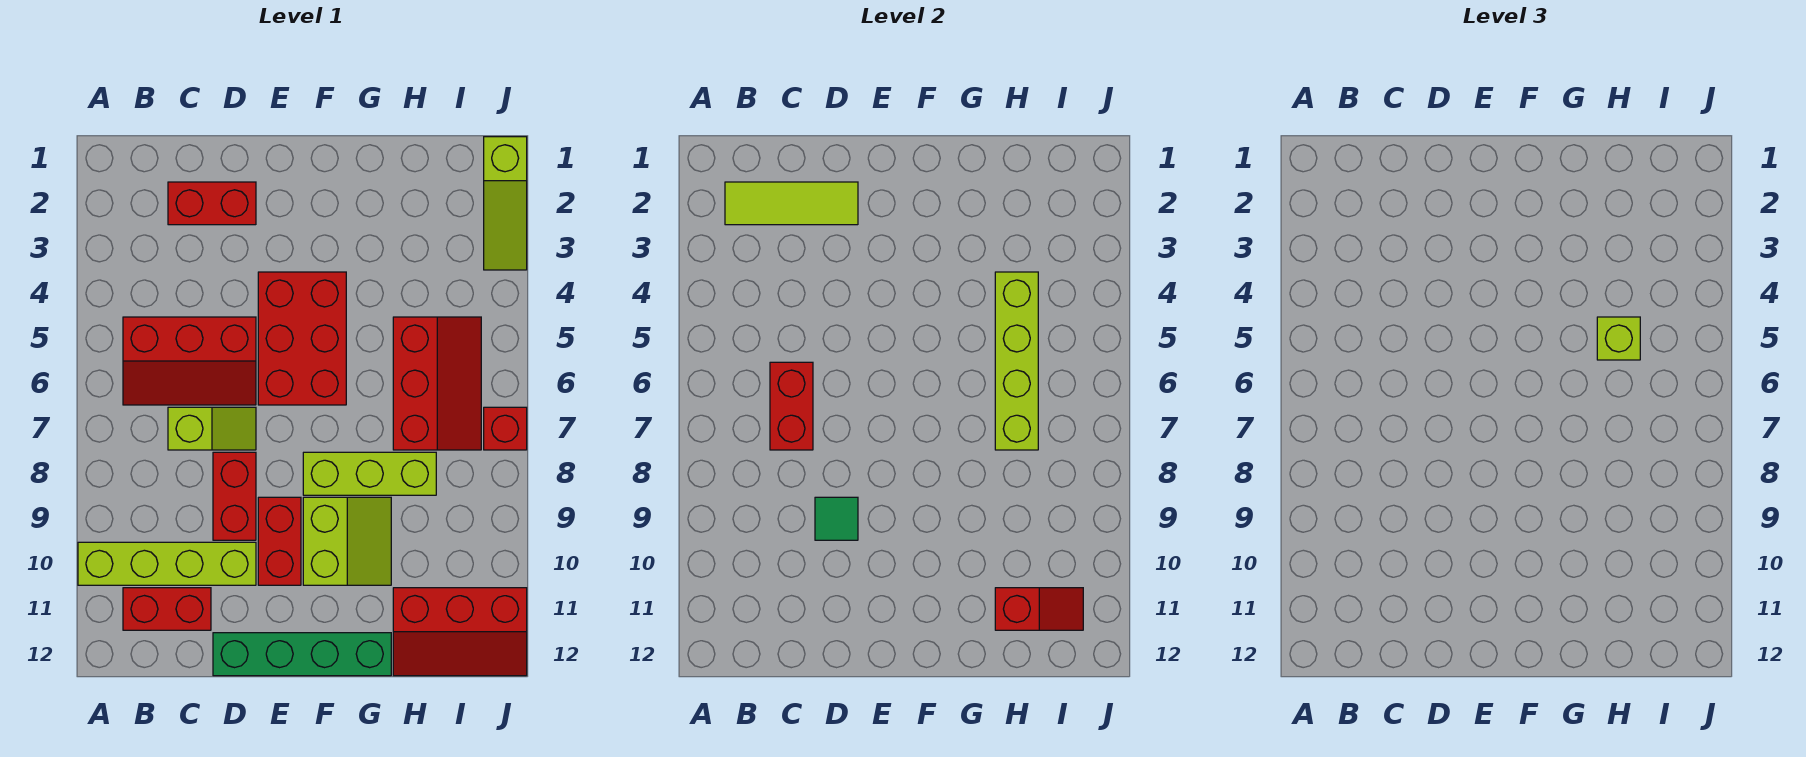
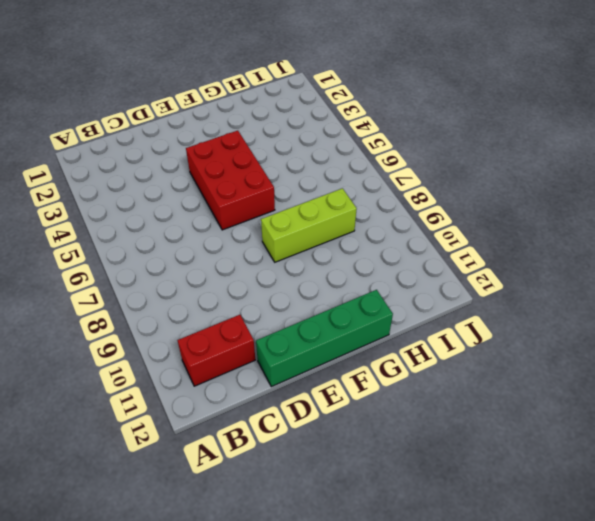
none -> lime 1x4 brick [78,542,256,585]
none -> red 2x3 slope [123,317,256,405]
none -> red 1x2 brick [168,182,256,225]

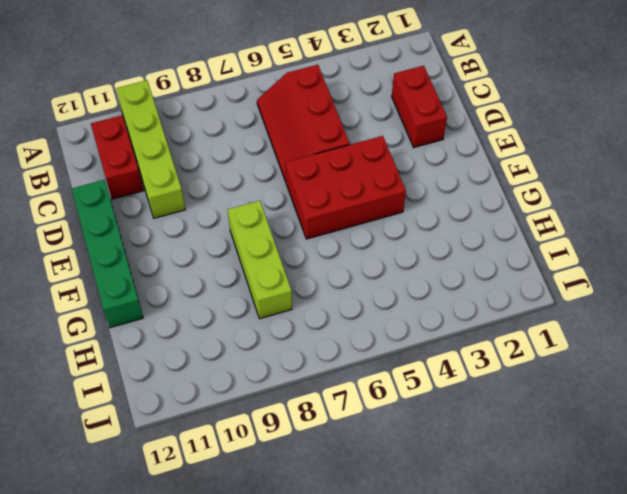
none -> lime 1x2 slope [168,407,256,450]
none -> red 1x2 brick [213,452,256,540]
none -> red 1x2 brick [258,497,301,585]

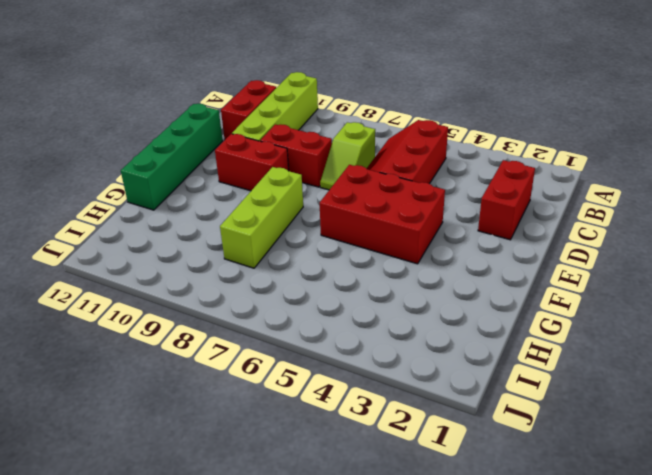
none -> lime 2x2 slope [303,497,391,585]
none -> red 2x3 slope [393,317,481,450]
none -> red 2x3 slope [393,588,527,676]

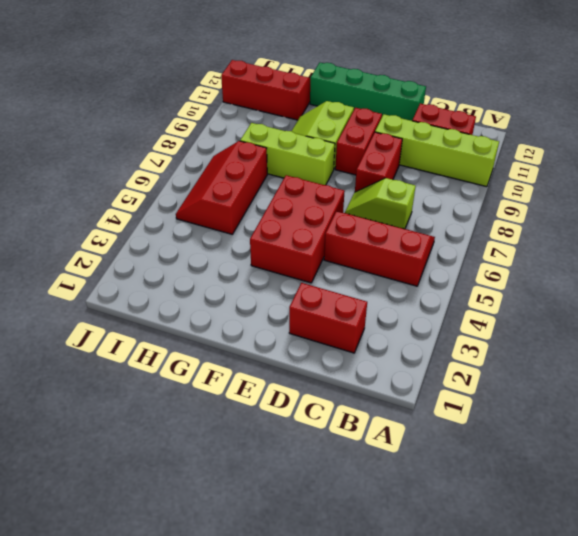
none -> lime 1x3 slope [484,137,527,270]
none -> red 1x1 brick [484,407,527,450]
none -> lime 1x3 tile [725,182,858,225]

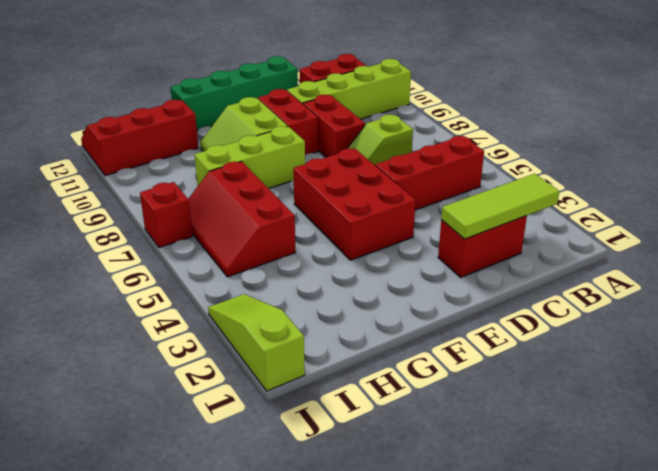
none -> red 1x2 brick [770,362,813,450]
none -> green 1x1 tile [815,497,858,540]
none -> lime 1x4 brick [995,272,1038,450]

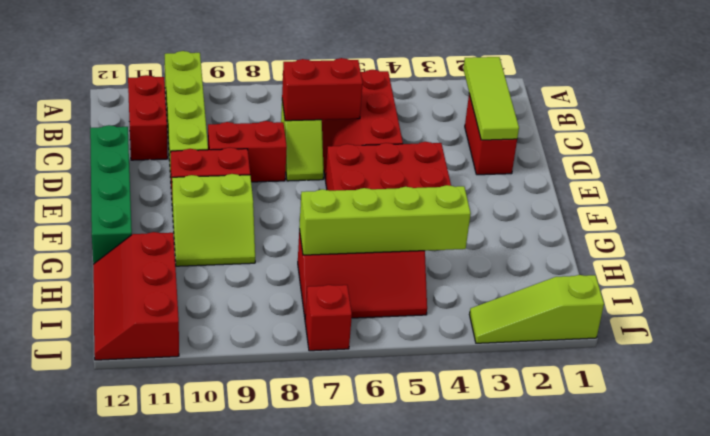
none -> lime 1x3 brick [303,452,436,495]
none -> green 1x1 tile [815,497,858,540]
none -> red 1x2 slope [995,588,1083,630]

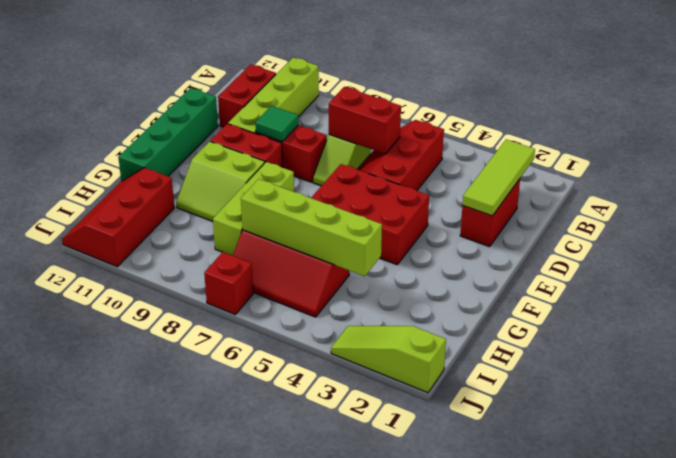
none -> red 1x2 slope [995,588,1083,630]
none -> lime 1x1 brick [1597,317,1640,360]

